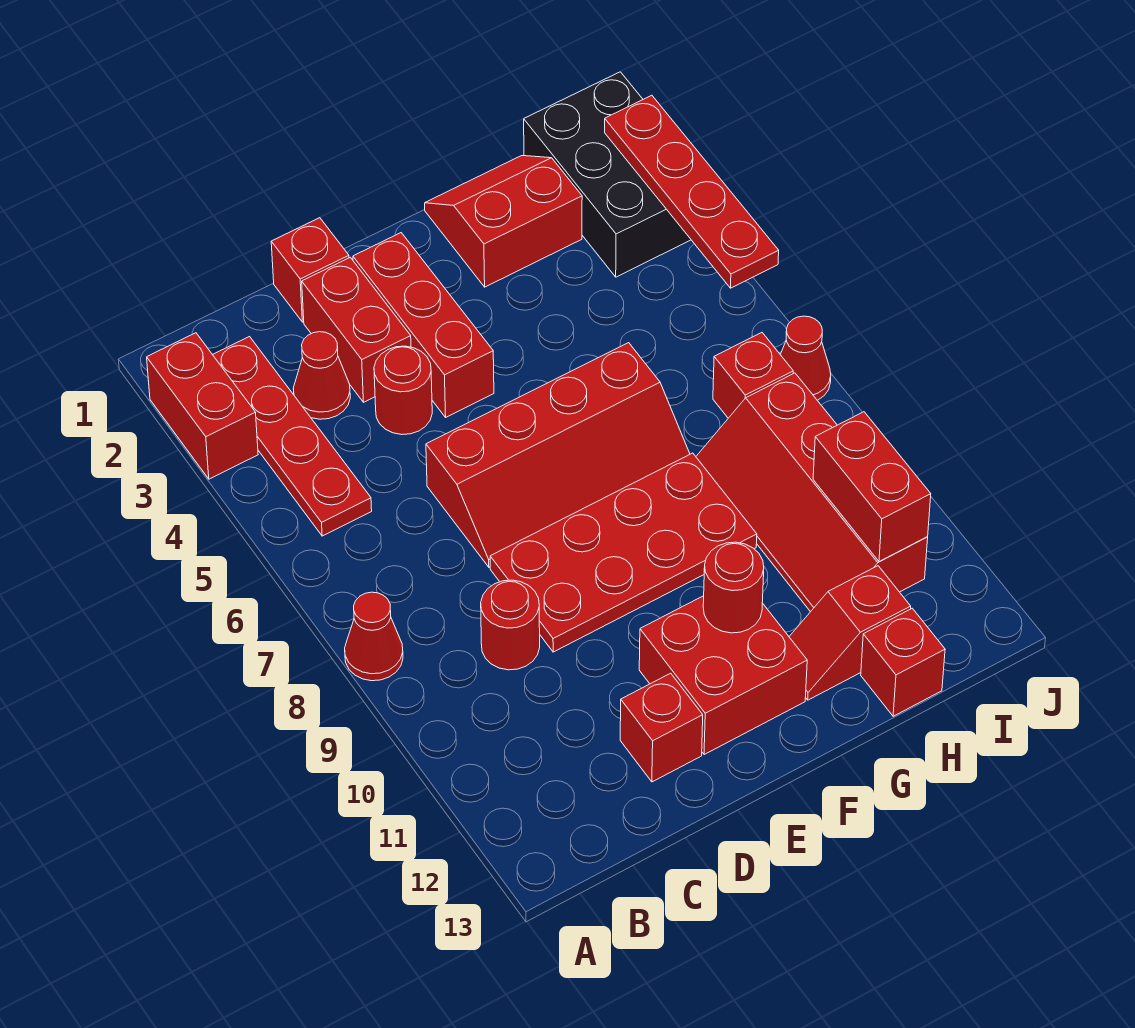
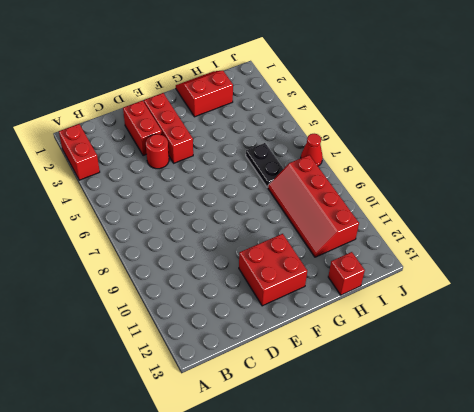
black 1x2 plate [246,143,283,187] -> none
none -> red 1x1 cone [345,592,403,681]
none -> red 1x4 plate [213,337,372,536]
none -> red 1x1 cone [293,332,350,419]

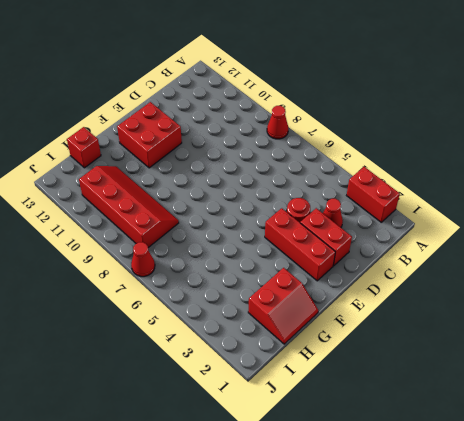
none -> red 1x4 plate [213,337,372,536]
none -> red 1x1 round brick [481,580,540,670]
none -> red 1x1 brick [271,218,349,322]

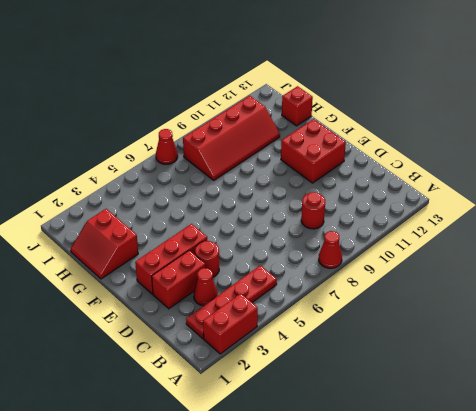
none -> red 1x1 brick [271,218,349,322]
none -> red 2x4 slope [426,343,690,567]
none -> red 2x4 plate [490,453,757,652]

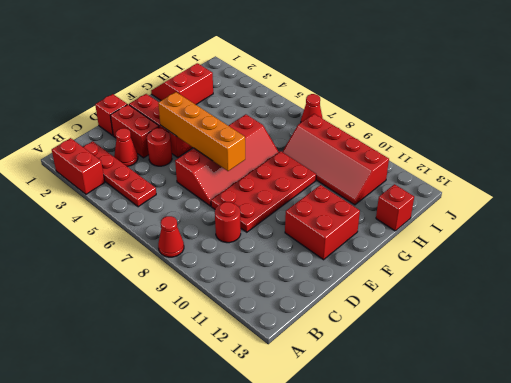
orange 1x4 brick [158,92,245,171] -> none
none -> red 1x1 brick [620,673,703,782]
none -> red 1x2 slope [789,566,911,700]
none -> black 2x3 brick [524,72,691,277]

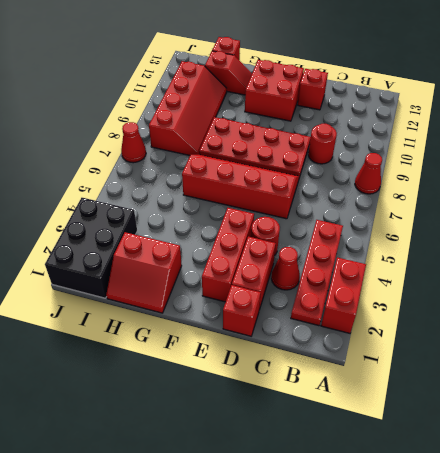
none -> red 1x1 brick [713,333,793,418]
none -> red 1x1 round brick [703,542,764,633]
none -> red 1x2 brick [813,412,931,562]

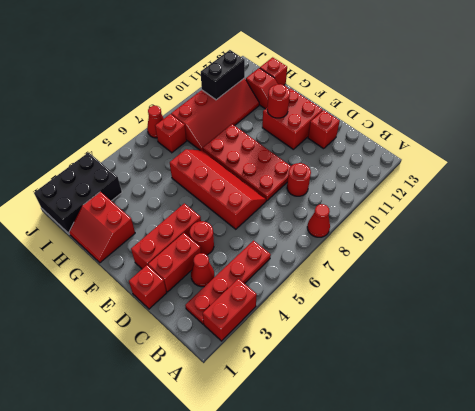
black 1x2 brick [201,50,245,100] -> red 1x2 brick [813,412,931,562]
none -> red 1x4 plate [605,95,779,288]

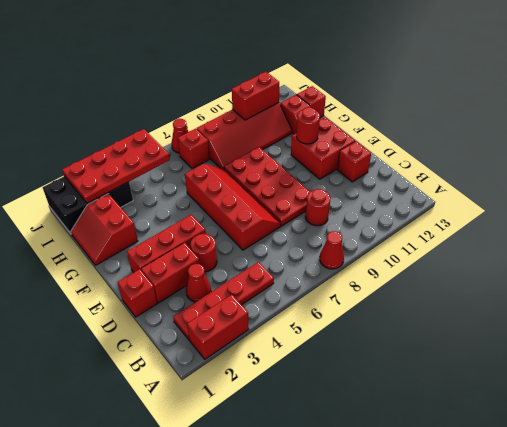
red 2x4 plate [62,129,170,204] -> red 1x4 plate [605,95,779,288]

